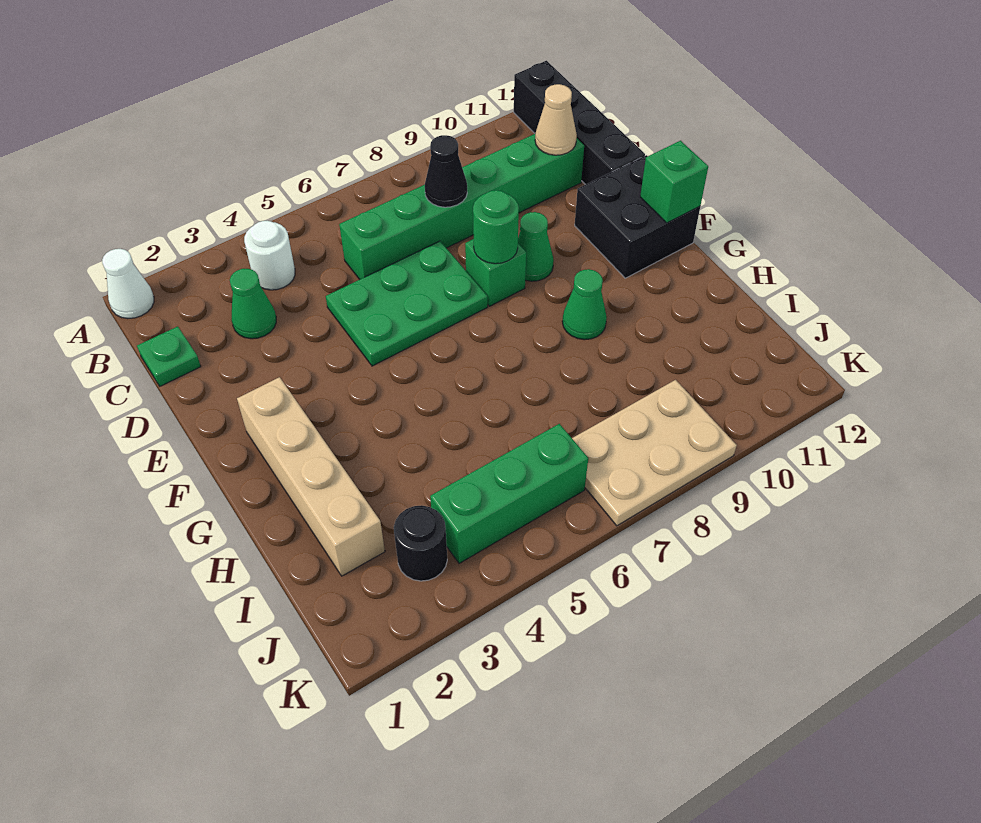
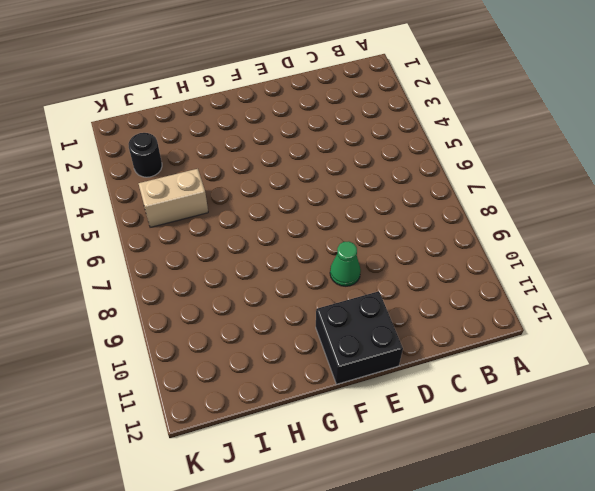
tan 1x2 brick [139,169,208,227] -> green 1x3 brick [430,424,588,563]
none -> white 1x1 cone [102,249,154,318]
none -> black 1x4 brick [514,61,645,185]
none -> white 1x1 round brick [244,221,295,290]

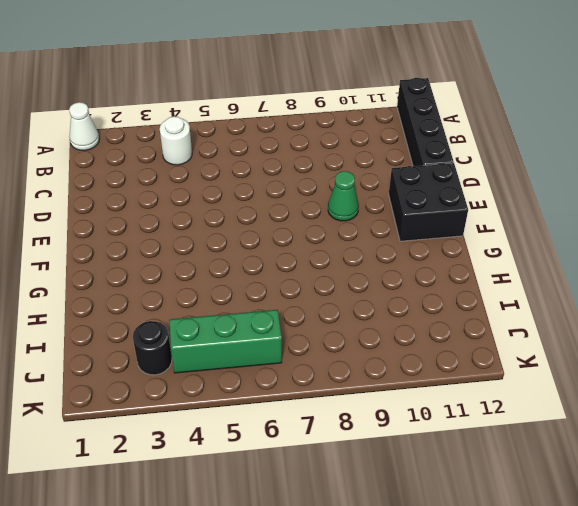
none -> green 1x1 plate [137,326,201,386]
none -> green 1x1 cone [230,269,276,339]
none -> green 1x6 brick [339,134,584,279]

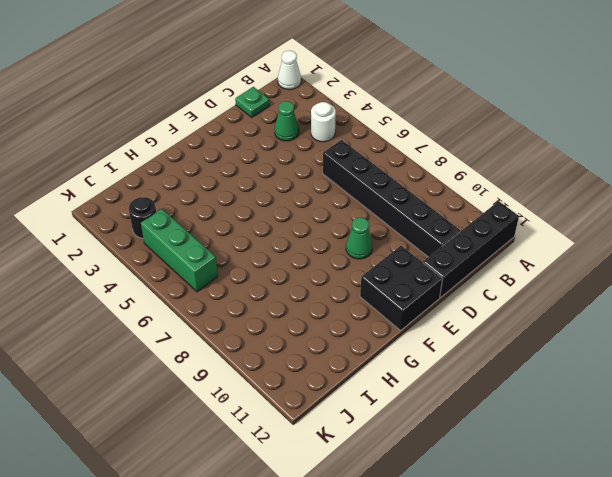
black 1x6 brick [323,140,460,257] -> green 1x6 brick [339,134,584,279]
none -> green 2x3 plate [326,241,488,366]
none -> green 1x1 brick [465,239,526,306]
none -> tan 1x4 brick [237,377,385,576]

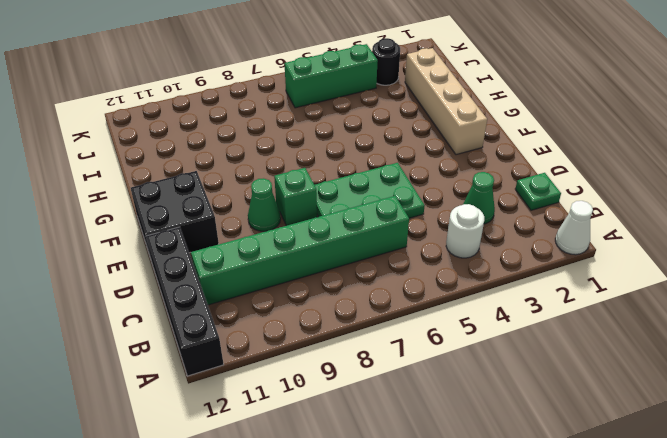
none -> green 1x1 cone [562,269,607,340]
none -> tan 2x3 plate [572,380,737,526]
none -> black 1x1 cone [425,135,467,207]

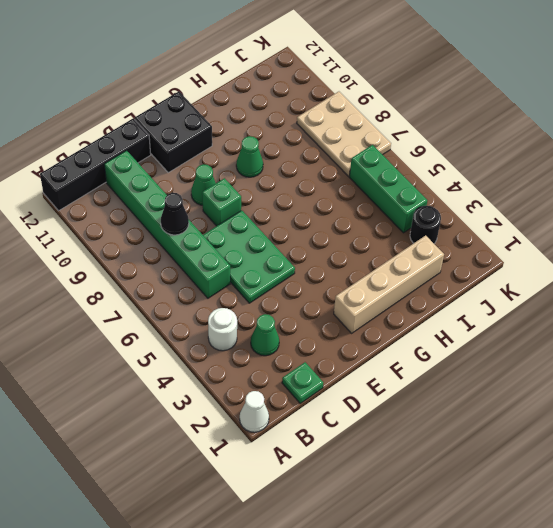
none -> tan 1x1 cone [535,84,577,155]
none -> green 1x1 round brick [473,190,519,264]
none -> green 1x1 brick [640,141,708,223]

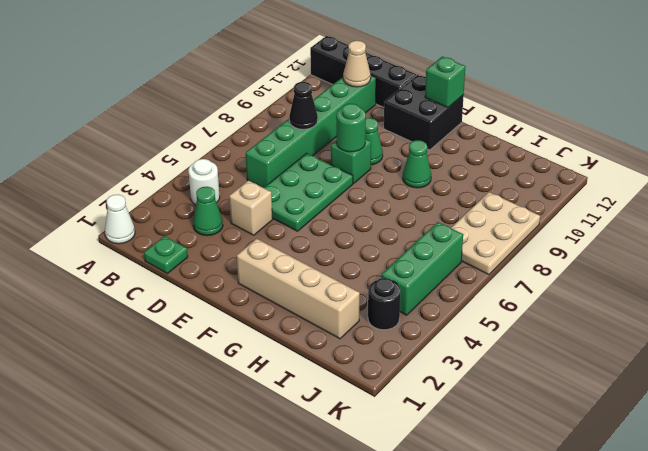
tan 1x1 brick [229,181,273,235] -> none

